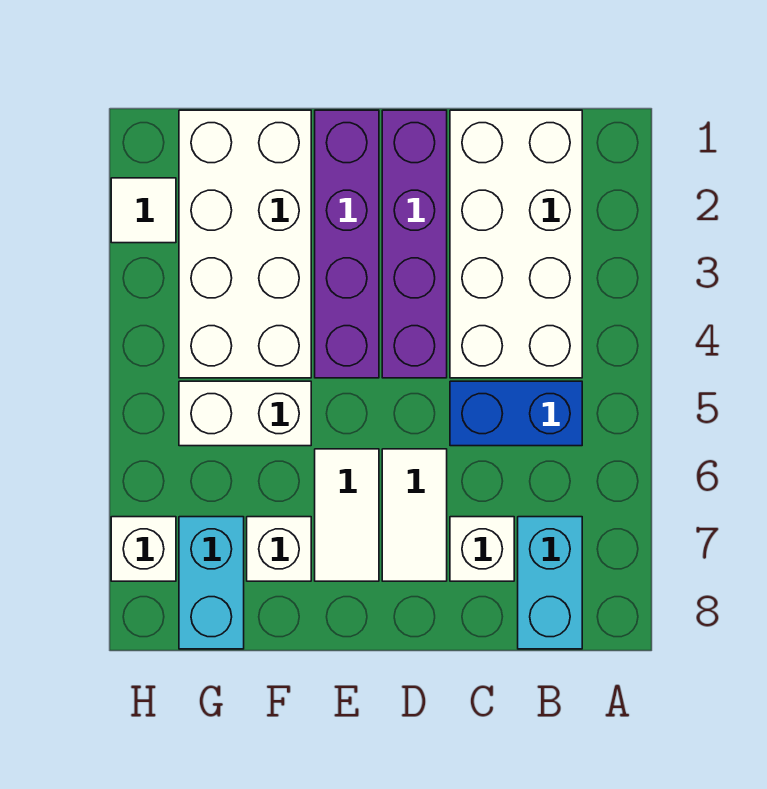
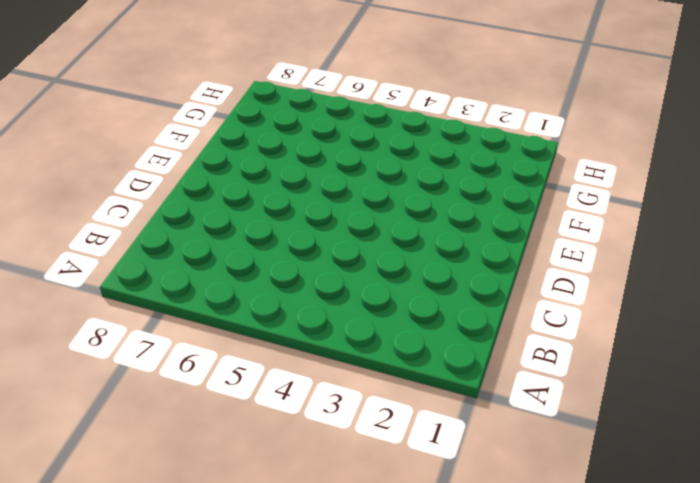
none -> white 2x4 brick [450,110,582,378]
none -> blue 1x2 brick [450,381,582,446]
none -> cyan 1x2 brick [518,517,582,649]

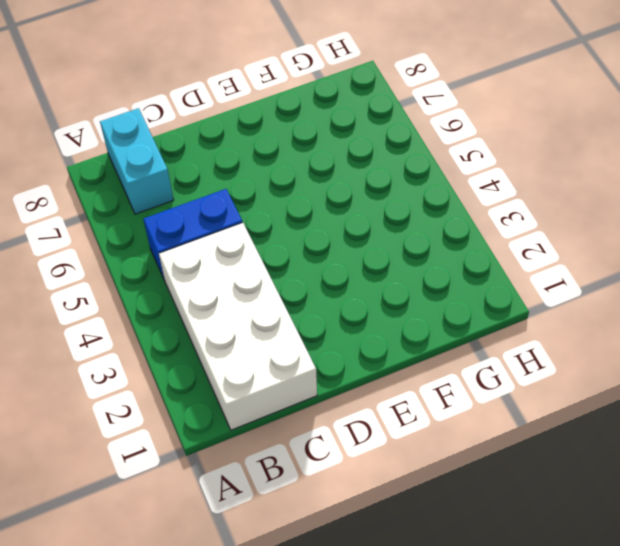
none -> white 1x1 brick [450,517,514,581]
none -> purple 1x4 brick [382,110,447,378]
none -> white 1x2 tile [382,449,447,581]

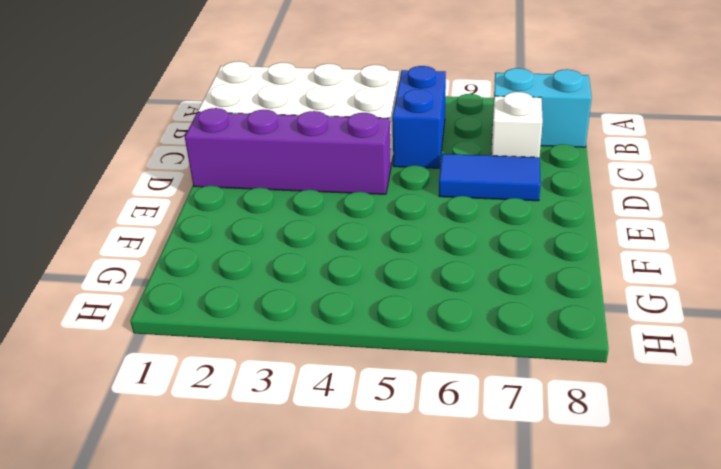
blue 1x2 tile [439,154,541,201] -> white 1x2 tile [382,449,447,581]
none -> purple 1x4 brick [315,110,379,378]
none -> white 1x2 tile [315,449,379,581]
none -> white 2x4 brick [179,110,311,378]

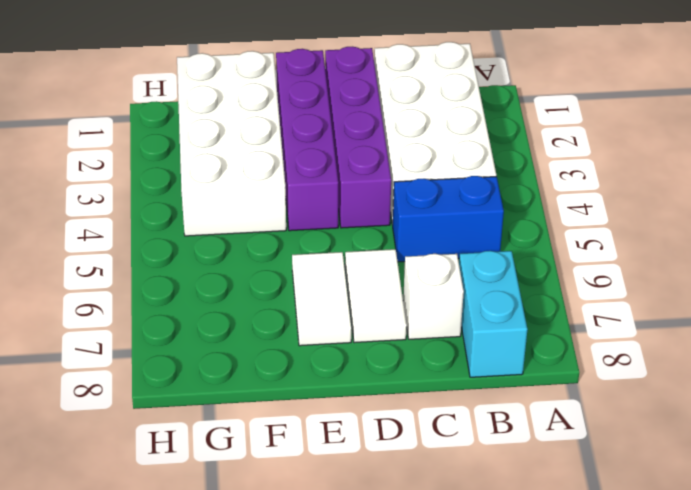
none -> white 1x2 brick [179,381,311,446]
none -> white 1x1 brick [247,517,311,581]
none -> cyan 1x2 brick [179,517,244,649]

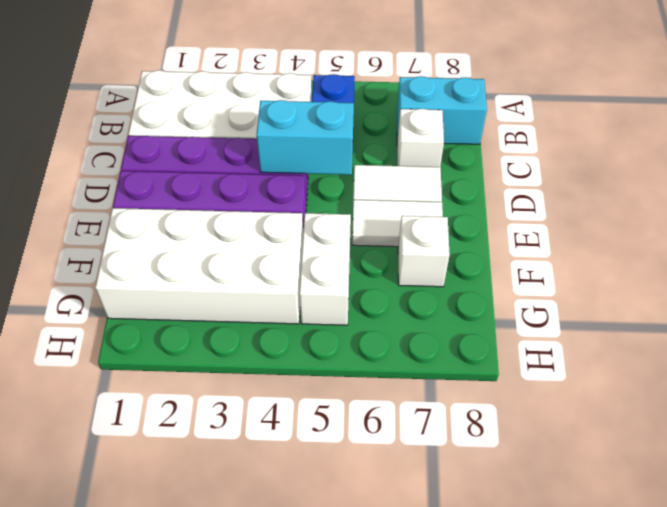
cyan 1x2 brick [257,100,354,175] -> cyan 1x2 brick moved to [179,517,244,649]
none -> white 1x1 tile [111,178,176,243]
none -> white 1x1 brick [111,517,176,581]

